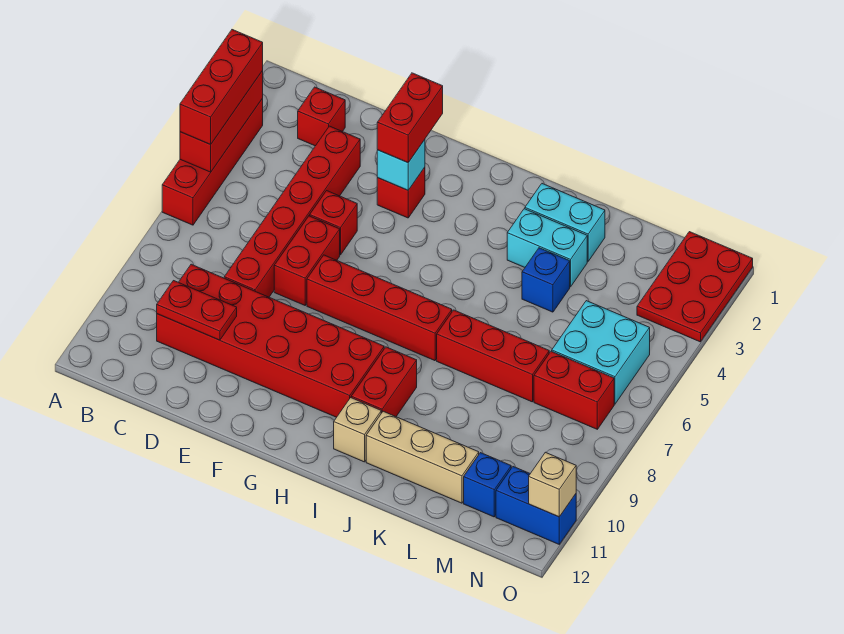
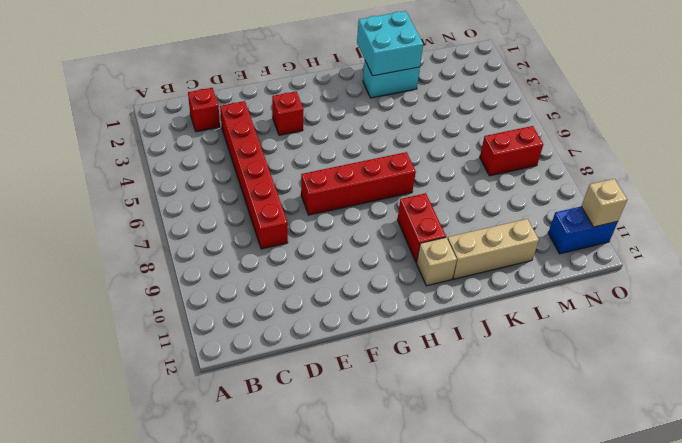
cyan 2x2 brick [357,11,423,76] -> cyan 2x2 brick moved to [552,301,650,404]
none -> red 1x4 brick [162,98,263,225]
none -> red 2x6 brick [157,264,384,417]
none -> red 1x1 brick [310,191,357,255]

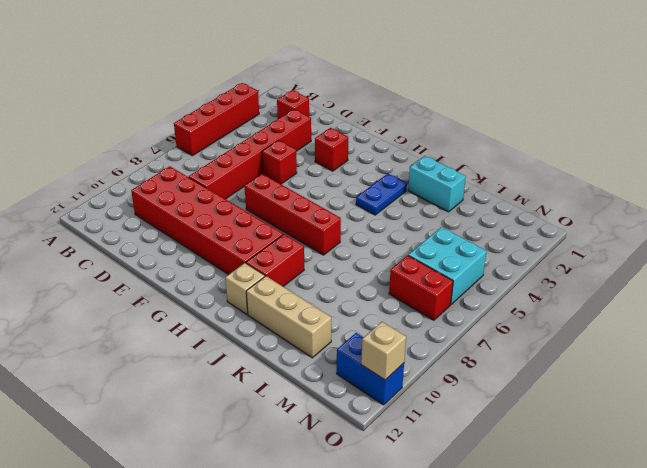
blue 1x2 plate [356,174,407,215] -> none
none -> red 1x2 brick [274,216,340,305]
none -> cyan 1x2 brick [507,209,587,287]
none -> red 1x3 brick [437,310,549,402]

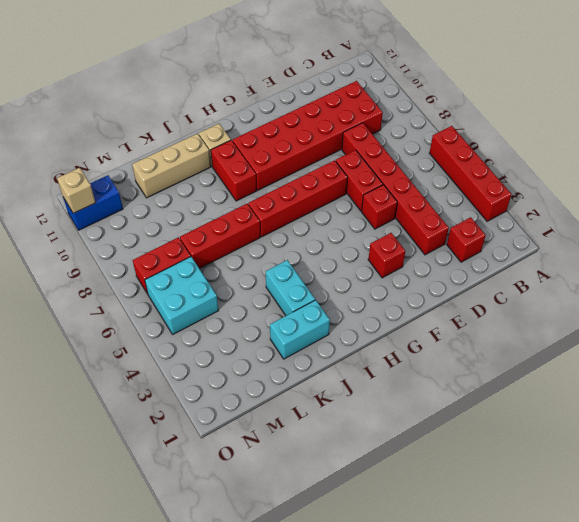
cyan 1x2 brick [266,260,315,316] -> cyan 1x2 brick turned to [507,209,587,287]
none -> blue 1x1 brick [522,248,570,312]
none -> blue 1x1 brick [464,453,511,517]
none -> red 2x3 plate [637,232,753,342]

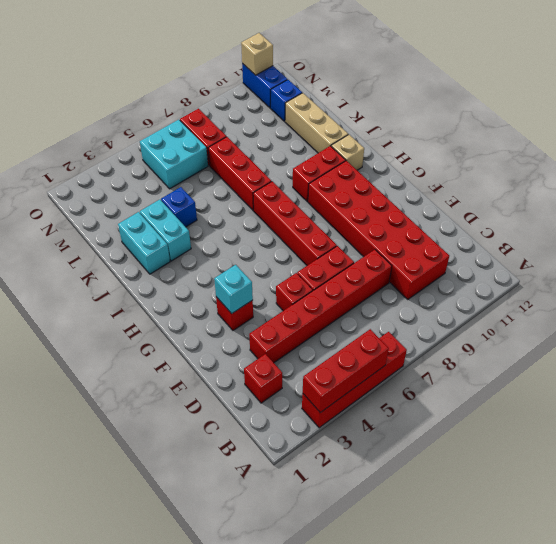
none -> red 2x3 plate [637,232,753,342]
none -> red 1x2 plate [157,281,237,340]
none -> red 1x3 brick [180,30,263,145]

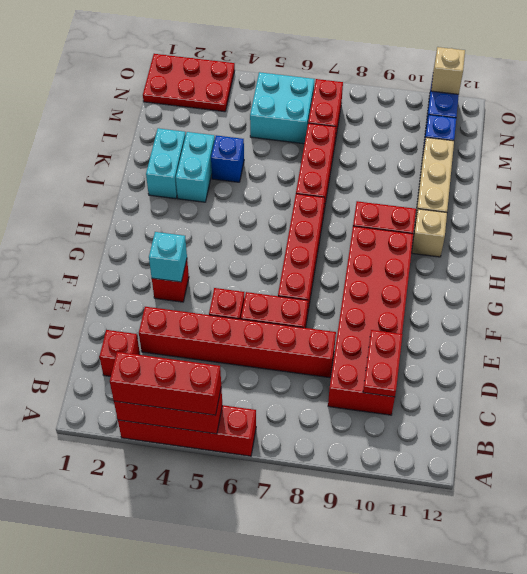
none -> red 1x2 brick [377,73,443,163]

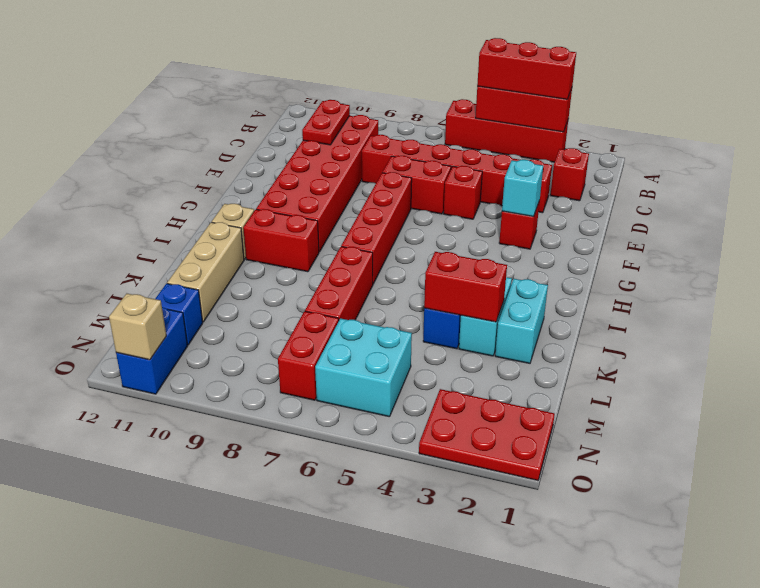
red 1x2 brick [424,252,507,322] -> red 1x2 brick moved to [377,73,443,163]

